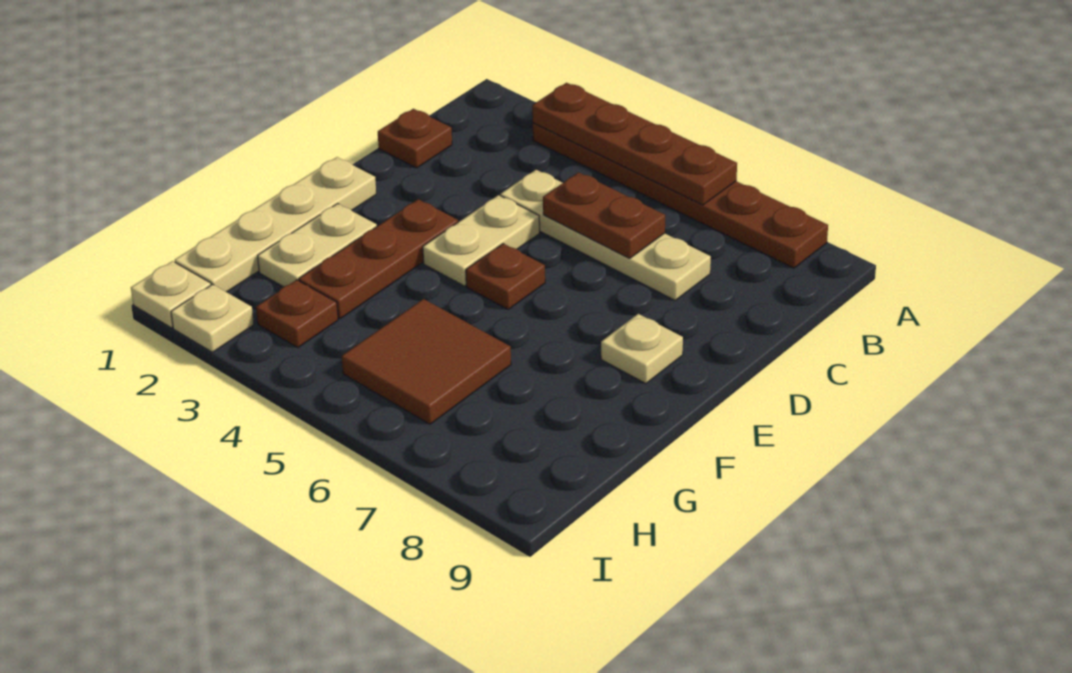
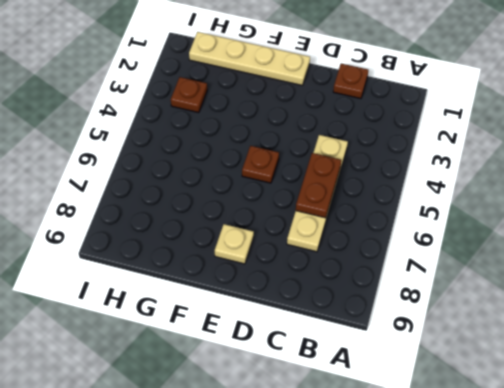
none -> brown 1x6 plate [533,123,828,268]
none -> tan 1x2 plate [423,195,540,286]
none -> brown 1x3 plate [299,199,458,319]

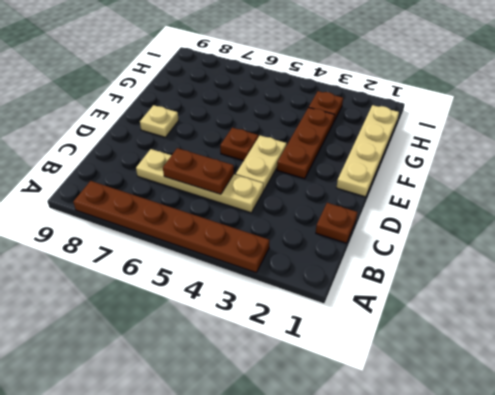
none -> tan 1x2 plate [257,204,377,287]
none -> brown 2x2 tile [342,299,511,424]
none -> tan 1x1 plate [131,261,211,328]

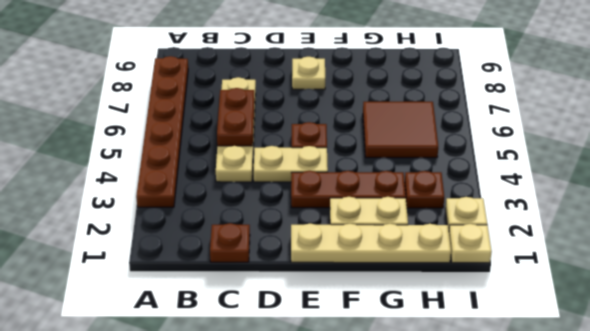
none -> brown 1x4 plate [532,83,737,205]

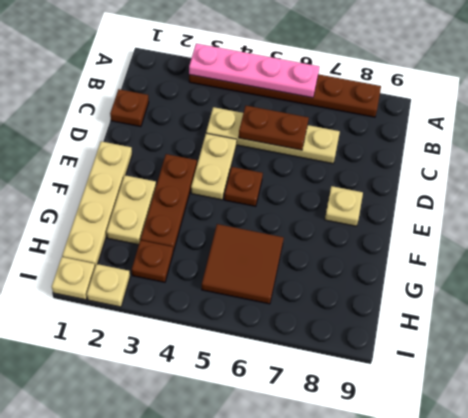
pink 1x4 plate [189,44,319,98] -> brown 1x4 plate [532,83,737,205]

